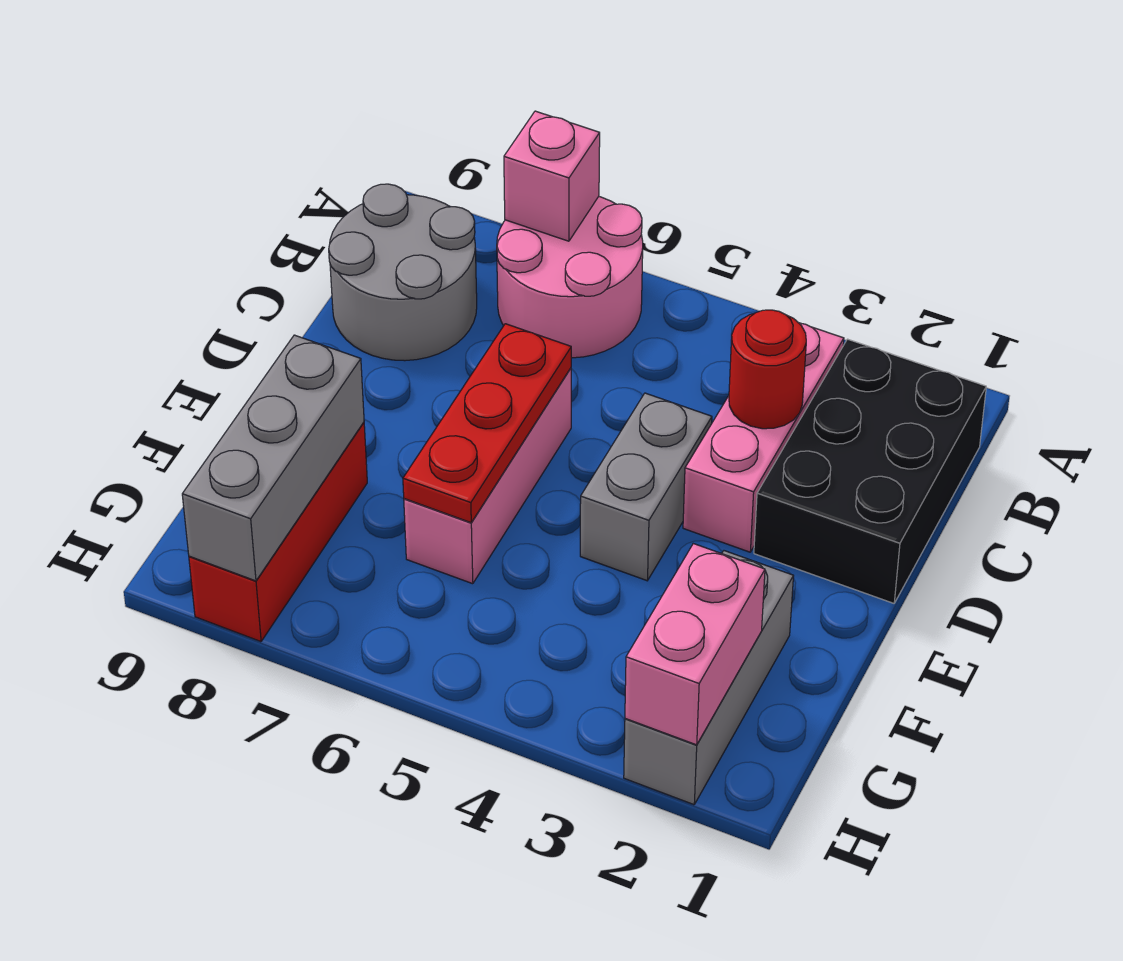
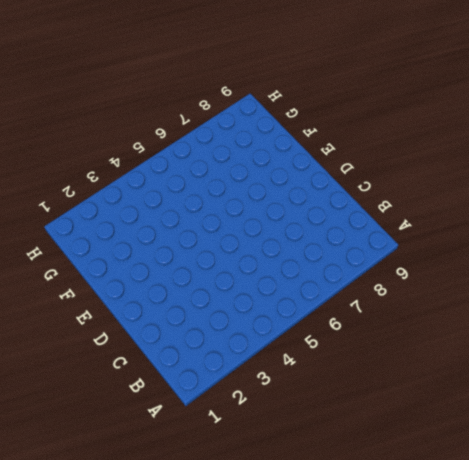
none -> pink 2x2 round brick [497,197,643,358]
none -> black 2x3 brick [754,339,986,603]
none -> pink 1x3 brick [683,323,844,552]

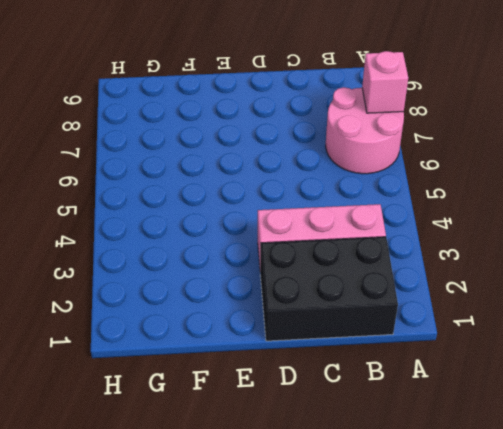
none -> grey 2x2 round brick [329,184,477,361]
none -> grey 1x2 brick [580,393,712,581]
none -> pink 1x3 brick [404,368,571,584]

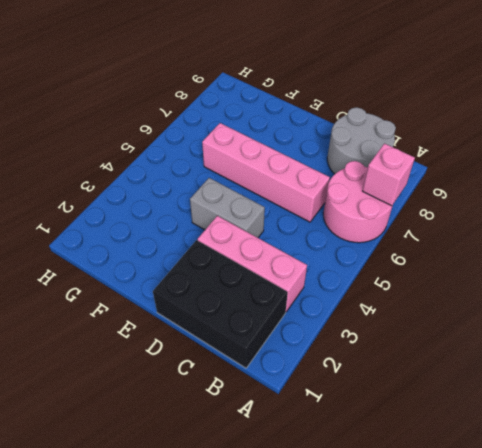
pink 1x4 brick [202,123,330,222] -> pink 1x3 brick [404,368,571,584]
none -> grey 1x3 brick [624,551,793,805]
none -> red 1x3 brick [189,422,367,642]
none -> red 1x1 round brick [729,310,806,429]

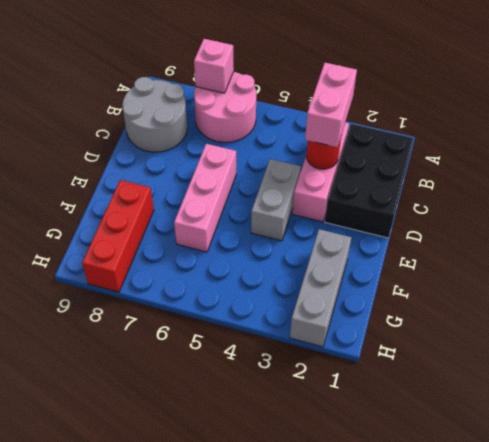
pink 1x2 brick [305,63,357,147] -> pink 1x2 brick moved to [625,544,765,745]
none -> red 1x3 plate [403,324,571,523]
none -> grey 1x3 brick [182,335,364,581]

